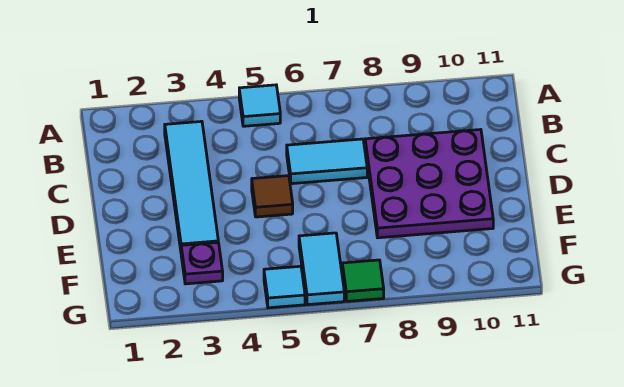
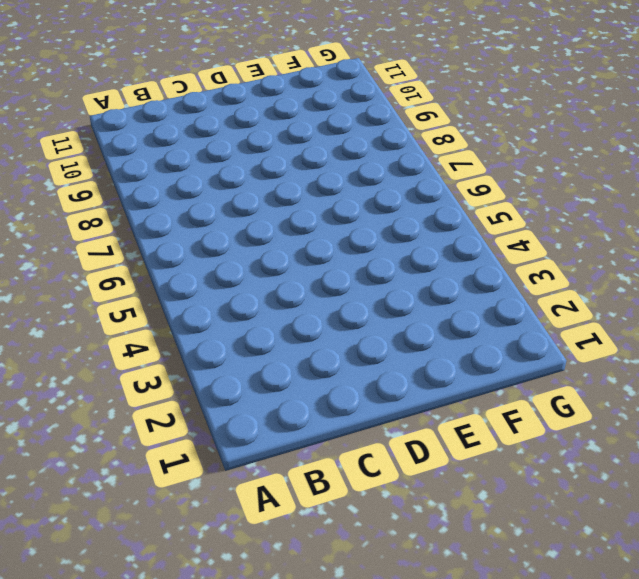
none -> cyan 1x1 tile [239,85,280,126]
none -> cyan 1x4 tile [165,121,218,250]

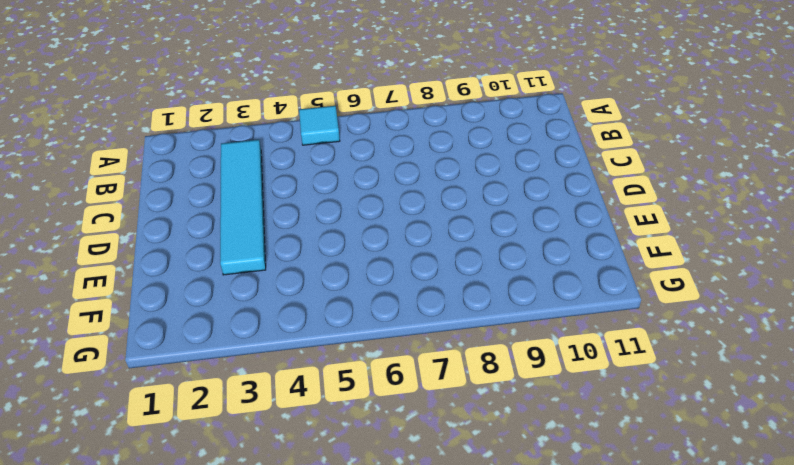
none -> cyan 1x2 tile [287,139,367,184]
none -> purple 3x3 plate [365,130,493,238]

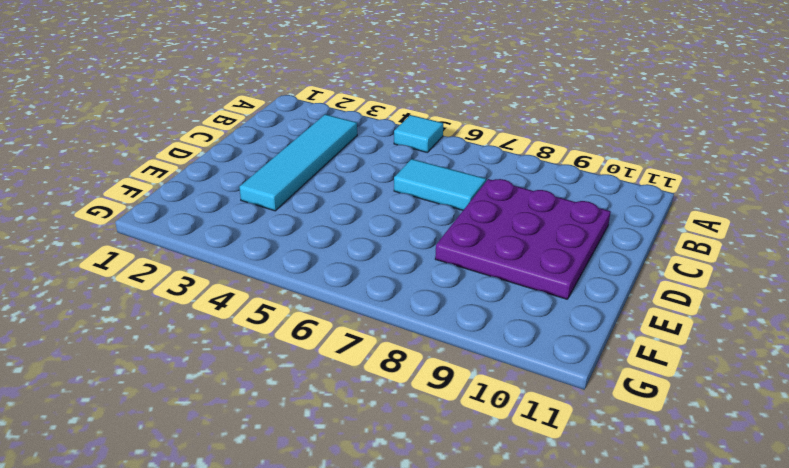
none -> brown 1x1 tile [252,176,293,217]
none -> purple 1x1 plate [181,242,223,284]

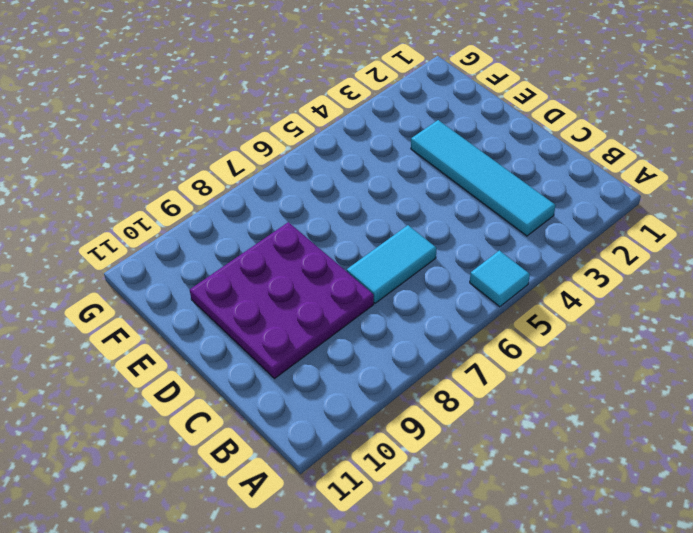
none -> brown 1x1 tile [252,176,293,217]
none -> purple 1x1 plate [181,242,223,284]

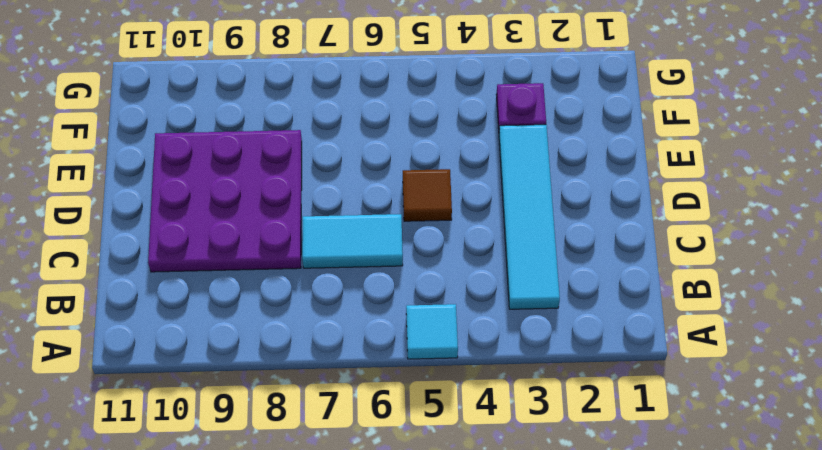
none -> cyan 1x2 tile [299,233,344,305]
none -> cyan 1x1 tile [264,266,305,308]

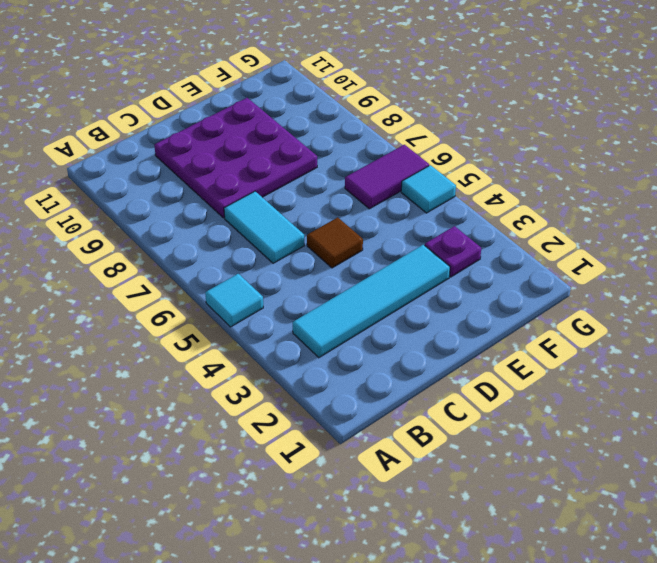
purple 1x2 tile [345,145,429,209] -> cyan 1x2 tile [299,233,344,305]
none -> green 1x1 tile [342,260,384,301]

